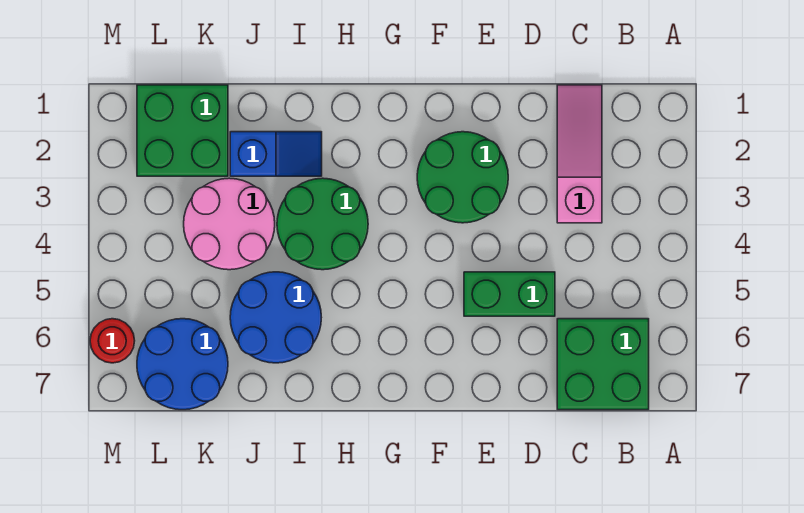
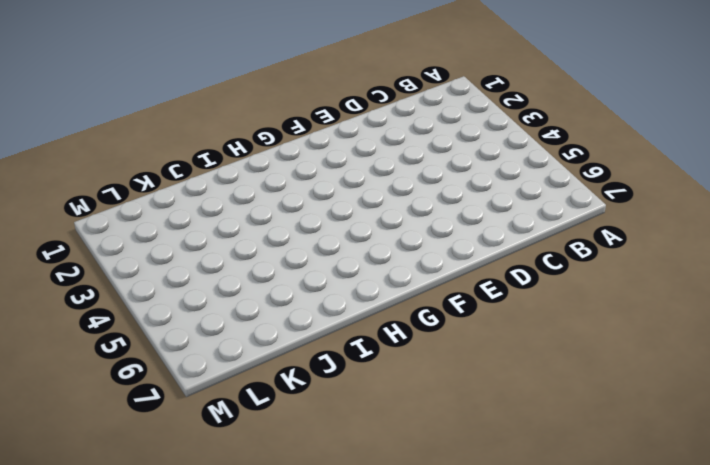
none -> green 2x2 brick [557,319,649,410]
none -> pink 1x3 slope [557,85,602,223]

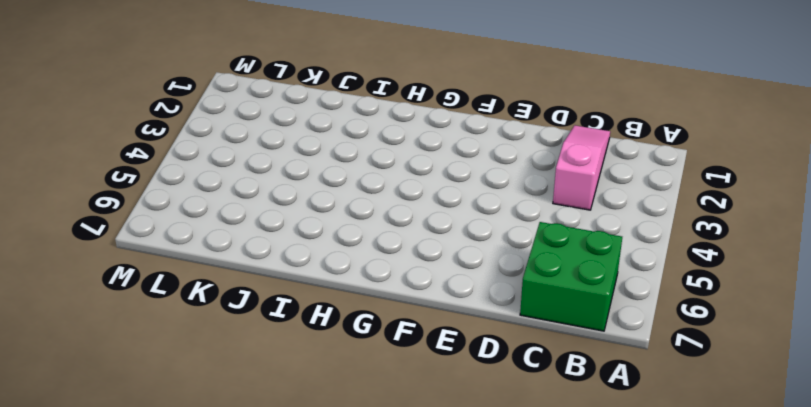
none -> green 1x2 brick [464,272,555,316]
none -> green 2x2 round brick [417,132,508,223]

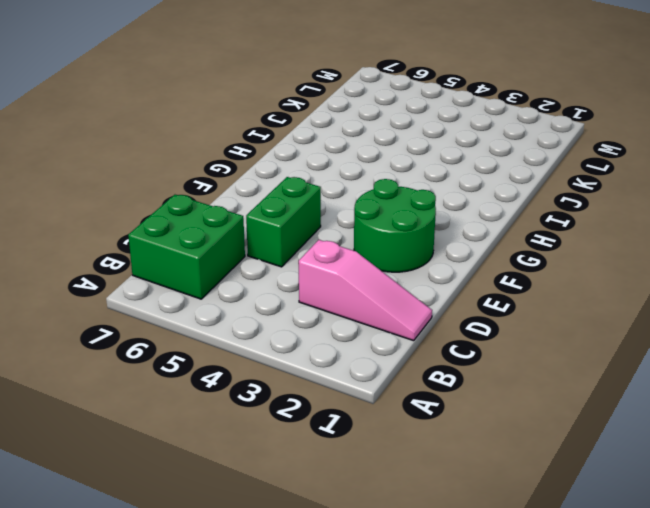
none -> green 2x2 round brick [277,178,368,270]
none -> blue 1x2 slope [230,132,322,176]

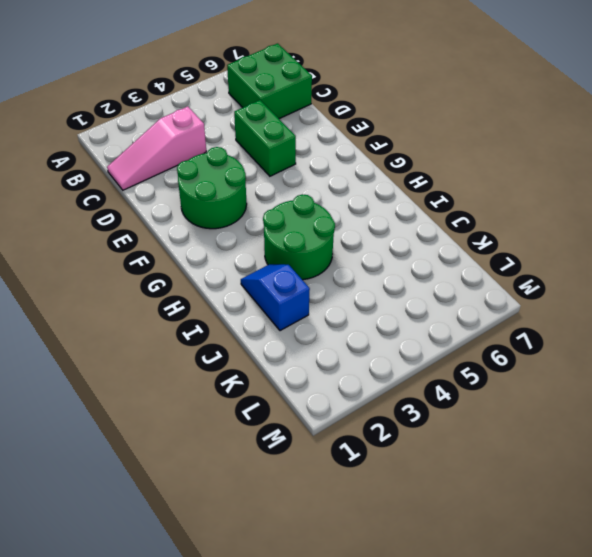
none -> blue 2x2 round brick [230,272,321,363]
none -> pink 2x2 round brick [184,178,275,270]

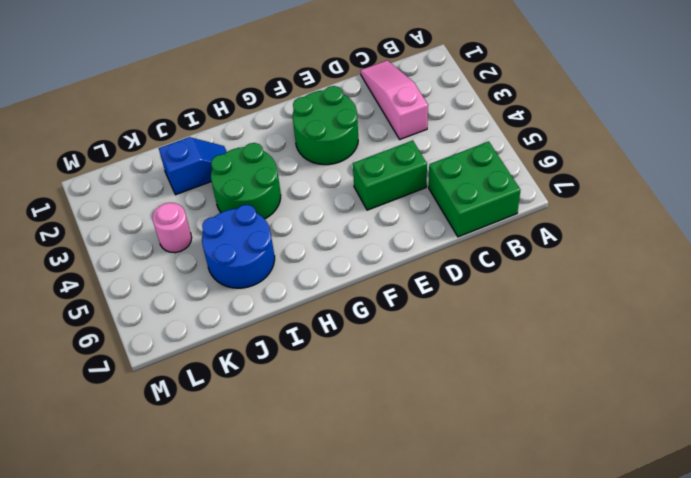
pink 1x1 round brick [152,203,192,253] -> pink 2x2 round brick [184,178,275,270]
none -> green 2x2 brick [137,85,228,176]
none -> blue 2x2 round brick [137,319,228,410]

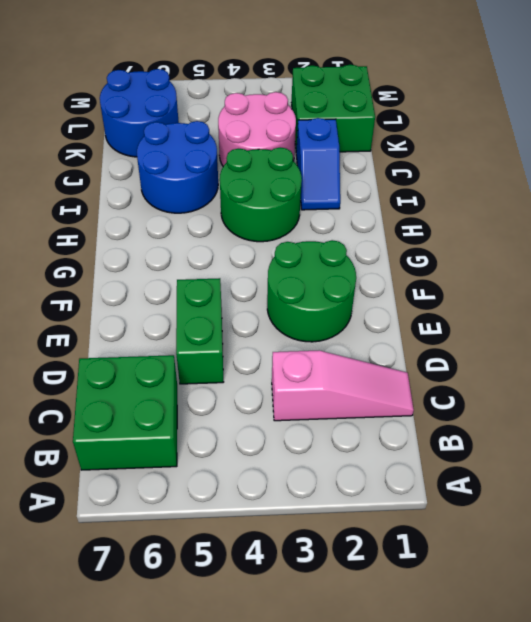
none -> red 1x1 round brick [90,319,135,363]

